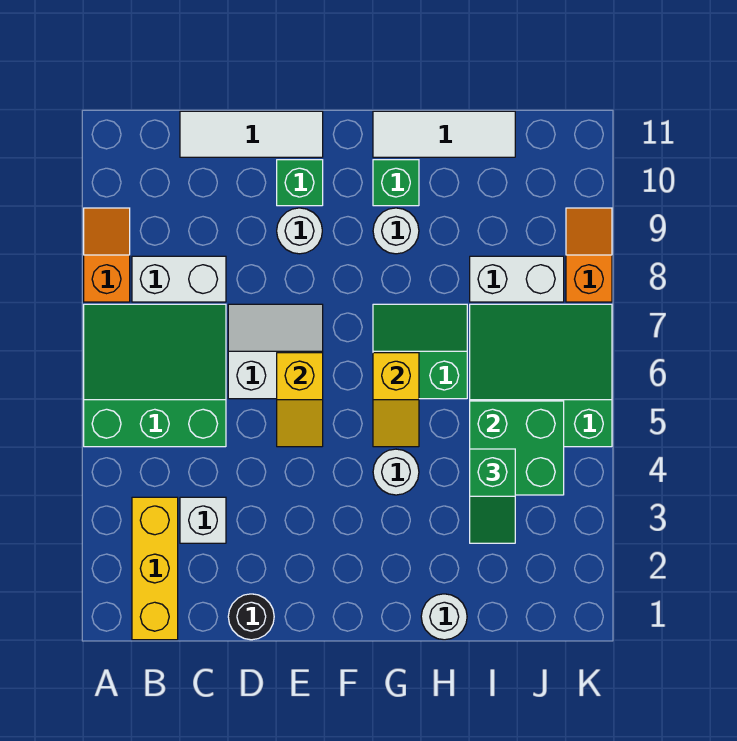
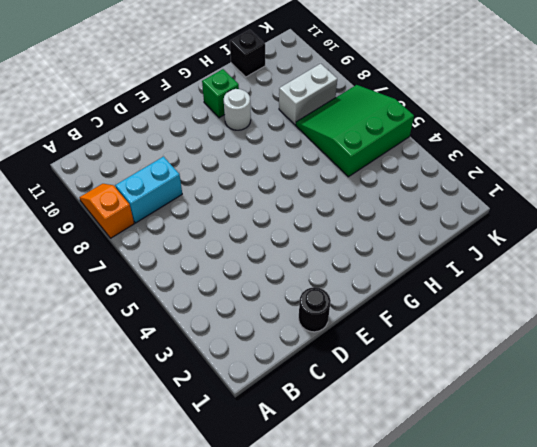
cyan 1x2 brick [115,157,182,223] -> white 1x2 brick [132,256,226,302]
black 1x1 brick [230,30,265,77] -> white 1x3 tile [373,111,515,157]
none -> green 3x3 slope [84,304,226,447]
none -> yellow 1x3 brick [132,497,178,640]
none -> white 1x1 brick [180,497,226,543]

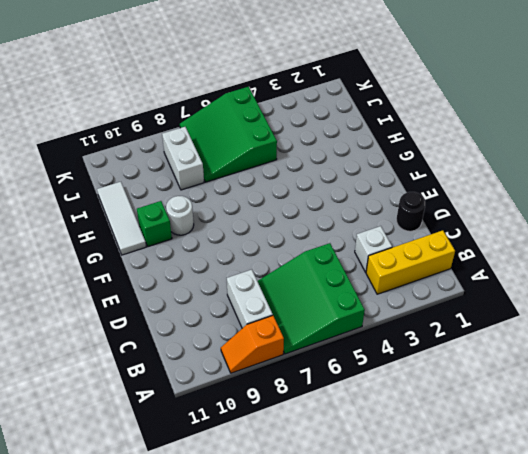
none -> white 1x3 tile [180,111,323,157]
none -> white 2x2 slope [228,304,323,399]
none -> white 1x1 round brick [277,208,322,254]

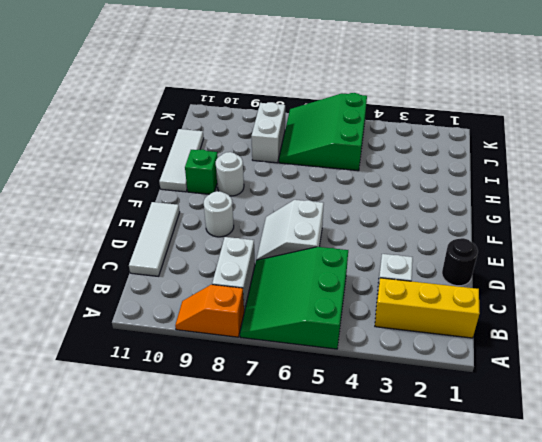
none -> green 1x1 brick [277,160,323,206]
none -> white 1x1 round brick [373,449,419,495]
none -> green 2x2 slope [373,304,467,399]

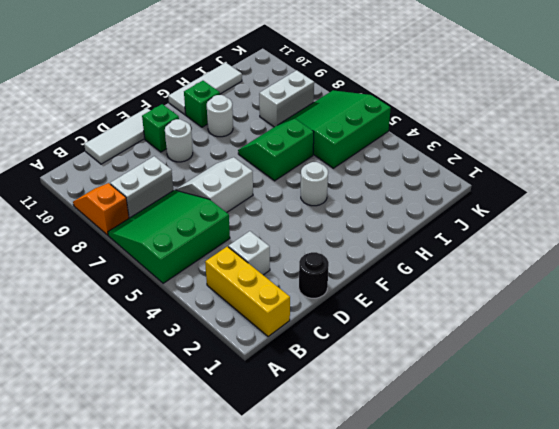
none -> white 1x1 round brick [421,594,467,640]
none -> orange 1x2 slope [566,208,612,302]
none -> yellow 1x2 slope [277,353,323,447]

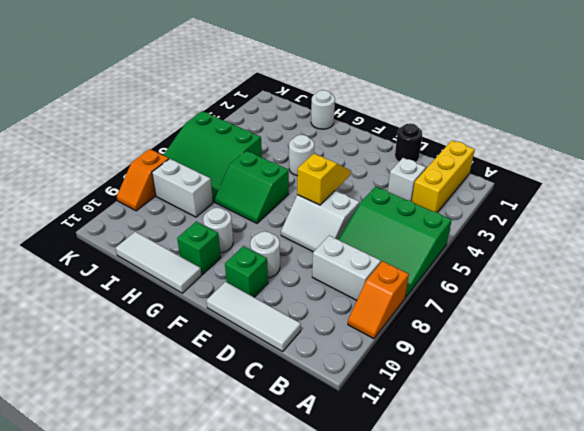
none -> yellow 1x2 slope [373,353,419,447]
none -> green 2x2 brick [470,401,564,495]
none -> green 1x2 slope [470,449,515,543]

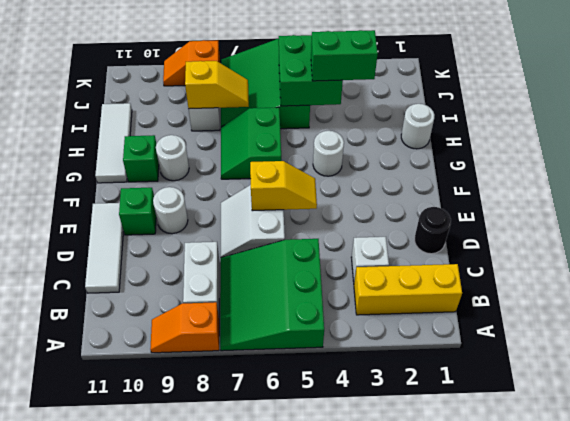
green 1x2 brick [311,30,378,81] -> green 1x2 slope [470,449,515,543]
yellow 1x2 slope [185,61,249,109] -> yellow 1x2 slope moved to [373,353,419,447]

